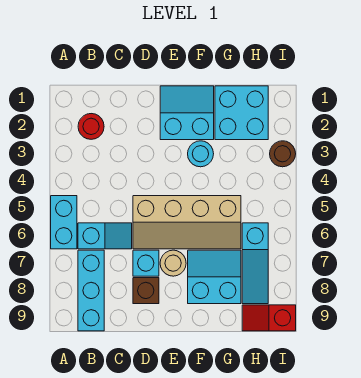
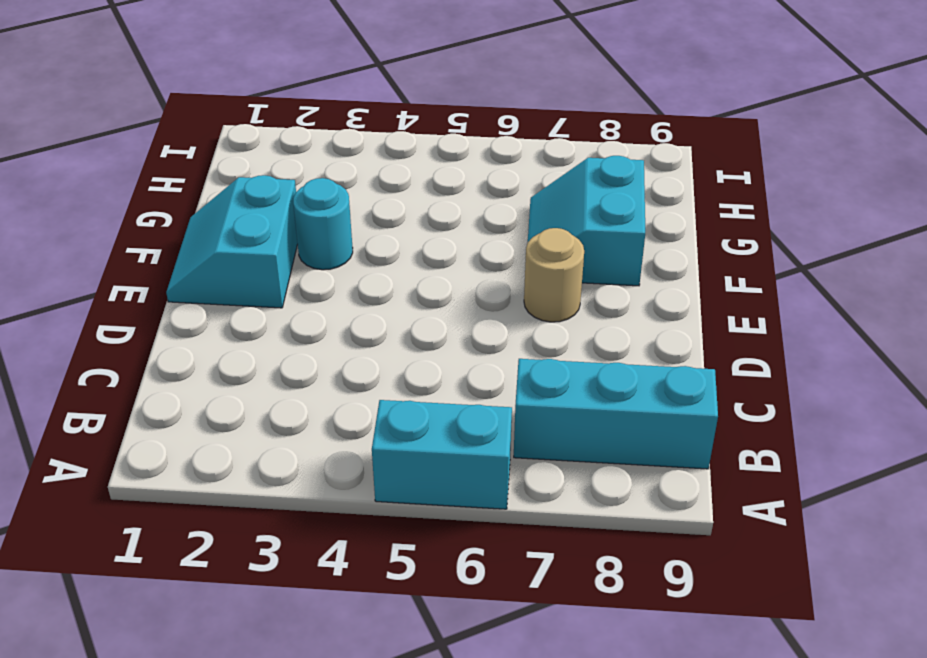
none -> red 1x1 round brick [78,114,104,139]
none -> cyan 1x2 slope [78,223,132,249]
none -> tan 2x4 slope [133,196,241,249]

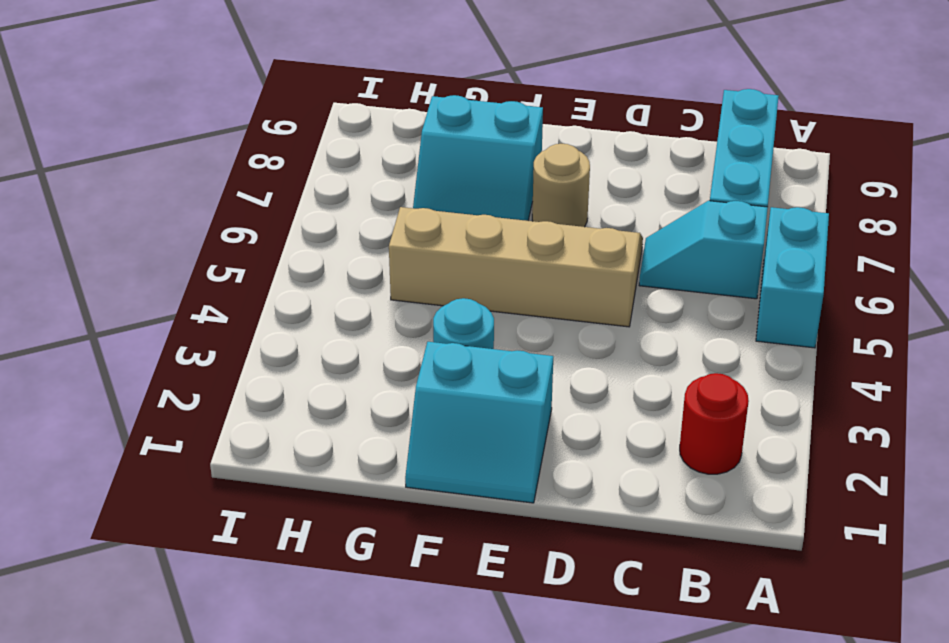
none -> cyan 1x1 brick [133,250,159,276]
none -> brown 1x1 brick [133,278,159,304]
none -> cyan 2x2 brick [215,86,268,140]

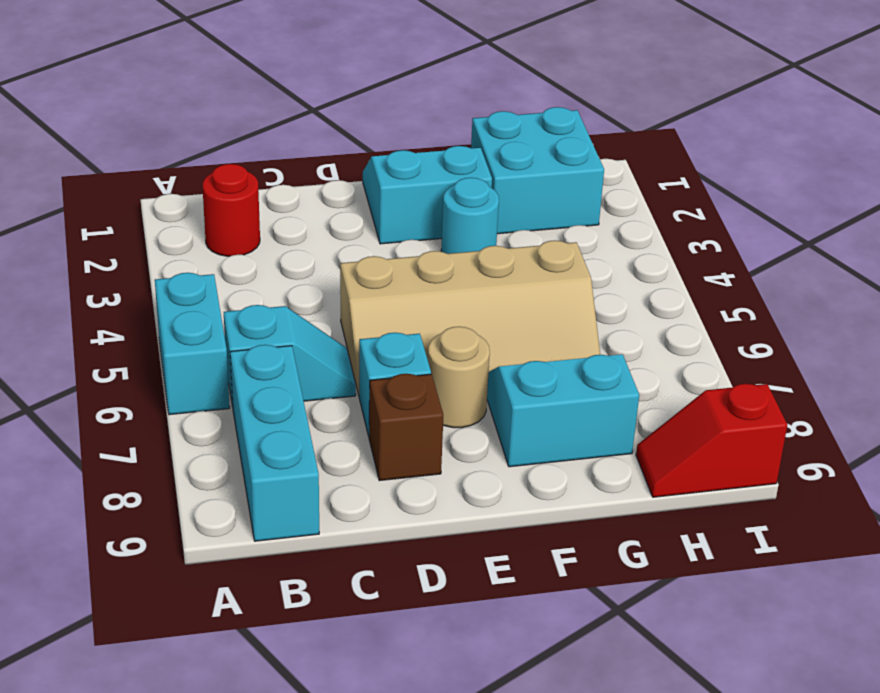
none -> cyan 1x3 slope [242,223,268,304]
none -> brown 1x1 round brick [270,141,296,167]

